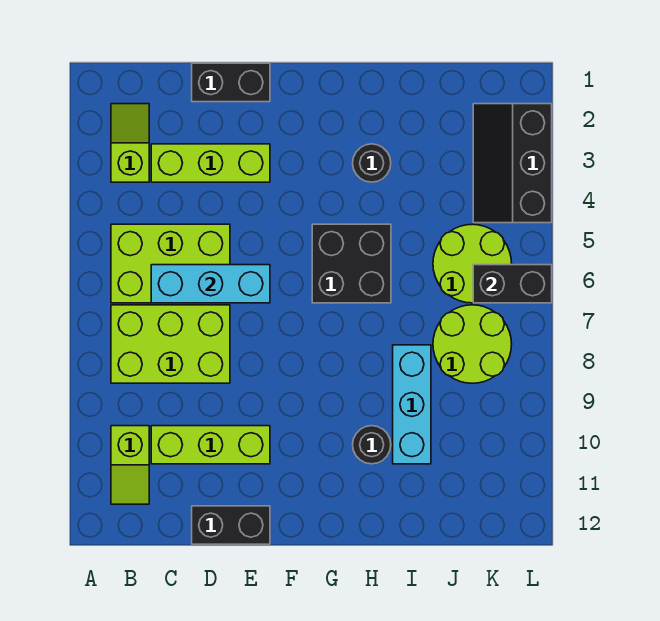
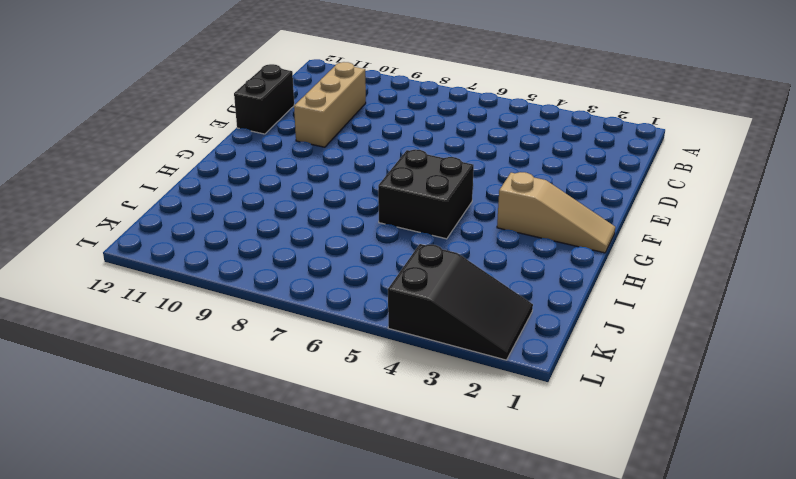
tan 1x3 brick [294,62,366,147] -> lime 1x3 brick [151,426,270,464]
tan 1x3 slope [497,172,615,253] -> none
black 2x3 slope [388,244,533,360] -> black 2x3 slope turned to [473,104,552,223]
none -> lime 1x2 slope [111,104,149,182]
none -> lime 2x3 brick [111,224,230,303]
none -> lime 2x3 brick [111,305,230,383]

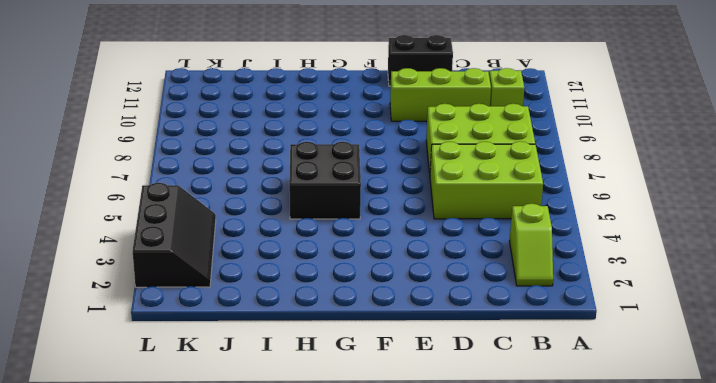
none -> lime 1x3 brick [151,144,270,182]
none -> black 1x2 brick [192,63,270,102]
none -> black 1x1 round brick [353,144,391,182]

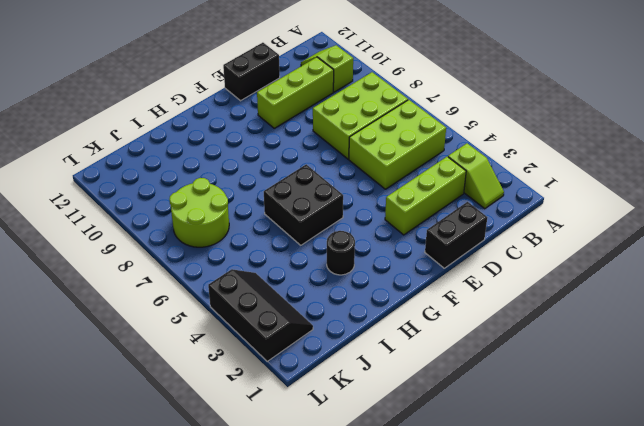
none -> black 1x1 round brick [353,426,391,464]
none -> cyan 1x3 brick [393,345,431,464]
none -> lime 2x2 round brick [433,224,512,303]

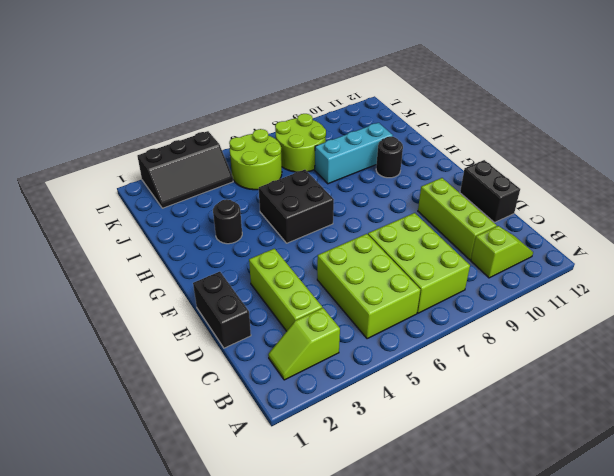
none -> cyan 1x3 brick [151,265,270,303]
none -> black 1x2 brick [473,265,552,303]

